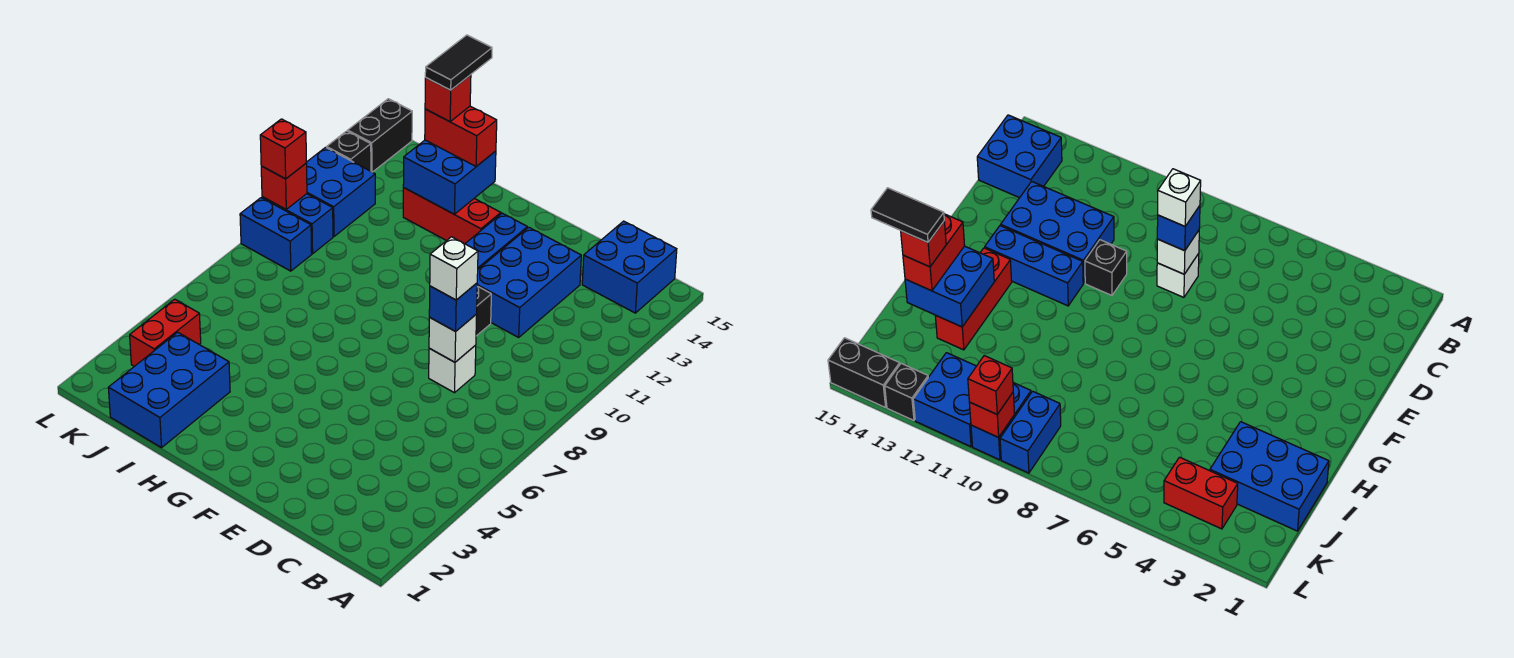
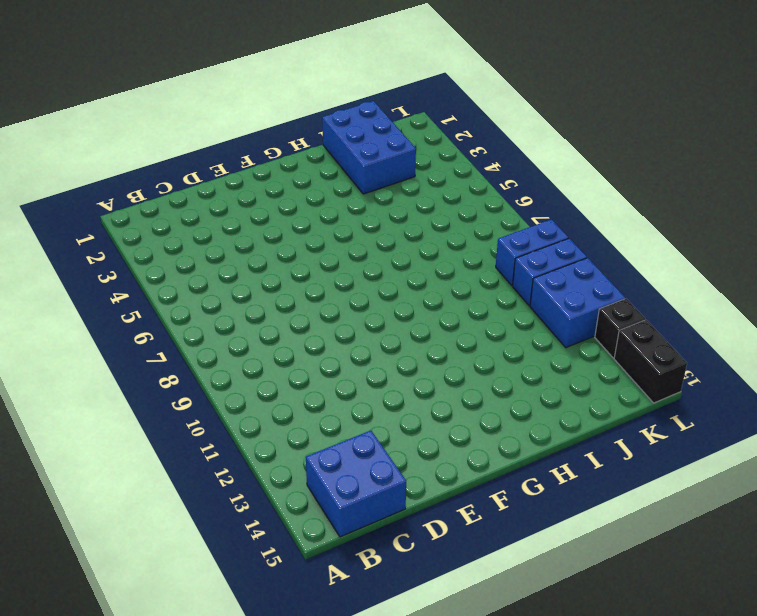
none -> white 1x1 brick [429,345,476,393]
none -> blue 2x3 brick [477,227,581,337]
none -> black 1x1 brick [476,286,491,336]

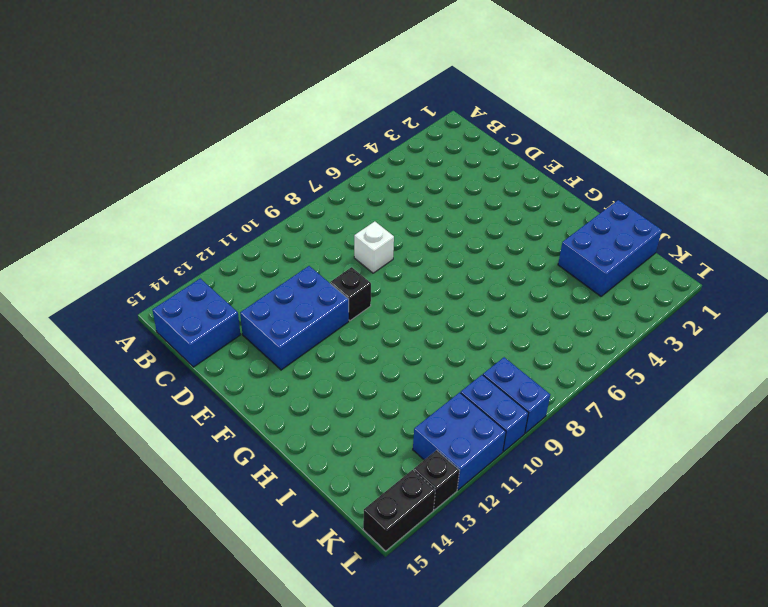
none -> blue 1x3 brick [465,213,527,269]
none -> red 1x3 brick [403,188,501,244]
none -> red 1x2 brick [130,299,201,366]

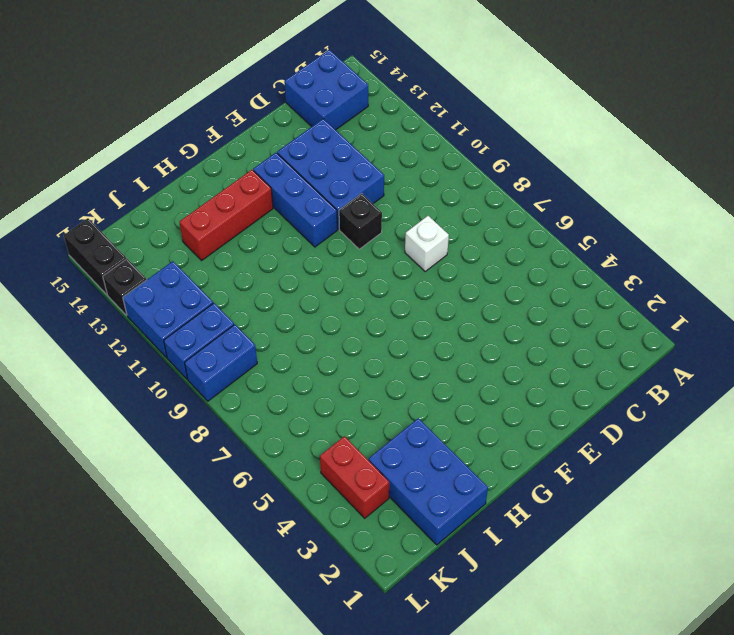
none -> white 1x1 brick [429,314,477,362]
none -> blue 2x2 brick [403,140,496,214]
none -> red 1x1 brick [261,163,307,210]

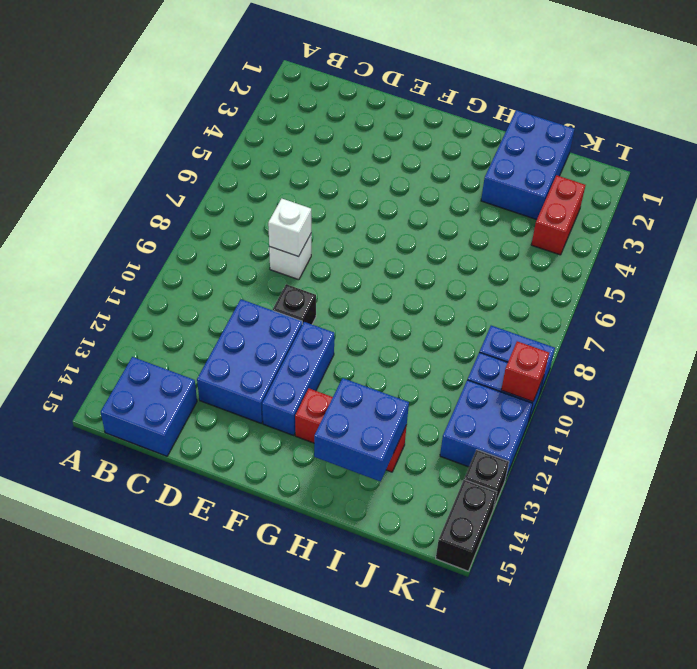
none -> blue 1x1 brick [429,283,477,331]
none -> red 1x2 brick [425,106,497,166]
none -> red 1x1 brick [260,119,306,179]

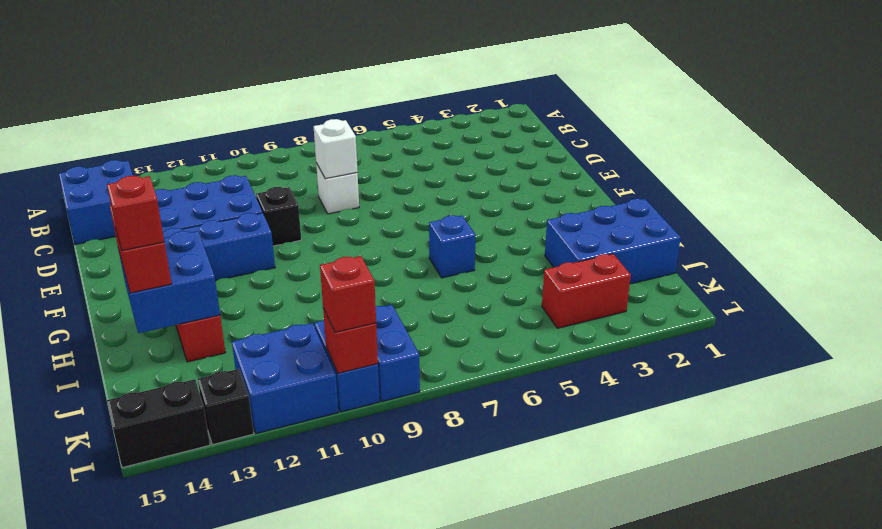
blue 1x1 brick [429,215,475,278] -> blue 1x1 brick moved to [429,283,477,331]
none -> white 1x1 brick [430,237,478,300]
none -> black 1x2 tile [425,35,492,90]

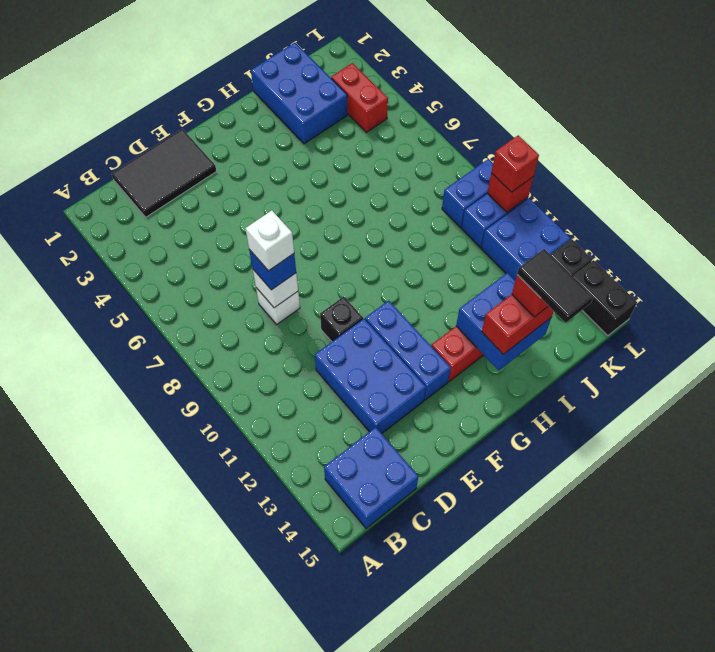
black 2x3 tile [112,129,216,217] -> none

